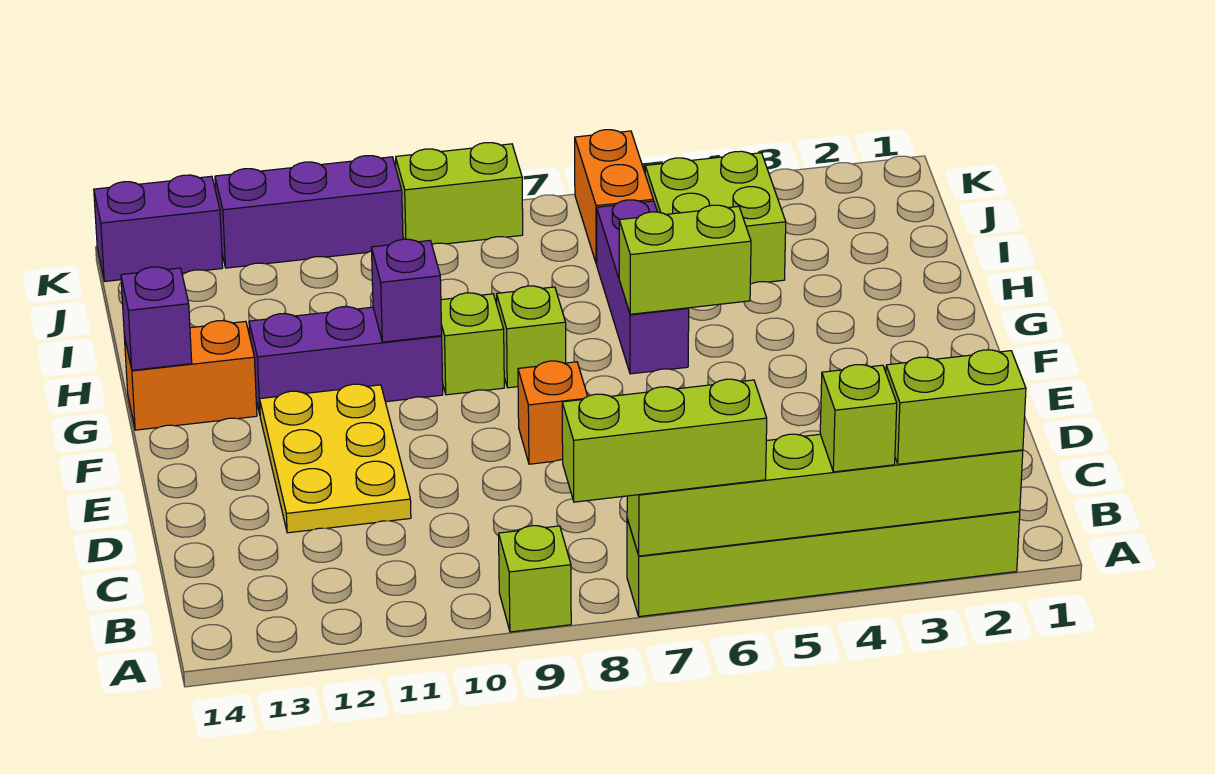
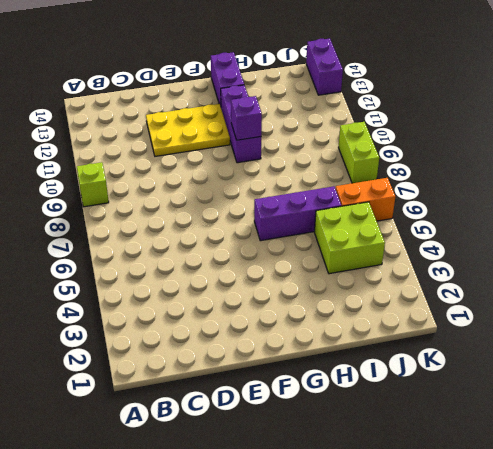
purple 1x2 brick [211,52,244,106] -> orange 1x2 brick [124,321,257,430]
none -> lime 1x6 brick [627,511,1020,617]
none -> orange 1x1 brick [518,361,588,464]
none -> lime 1x1 brick [497,286,566,388]

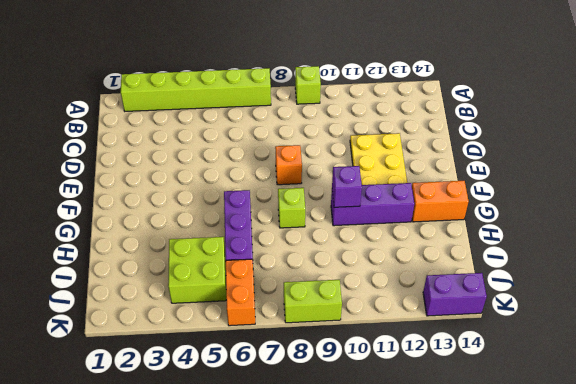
none -> lime 1x1 brick [441,293,504,395]
none -> purple 1x3 brick [215,156,403,268]
none -> lime 1x6 brick [627,434,1023,556]

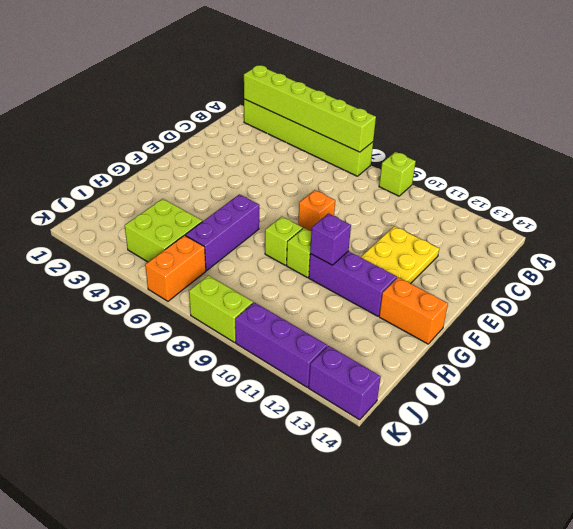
none -> lime 1x2 brick [619,205,751,314]
none -> purple 1x1 brick [121,267,192,370]
none -> lime 1x2 brick [886,350,1026,464]

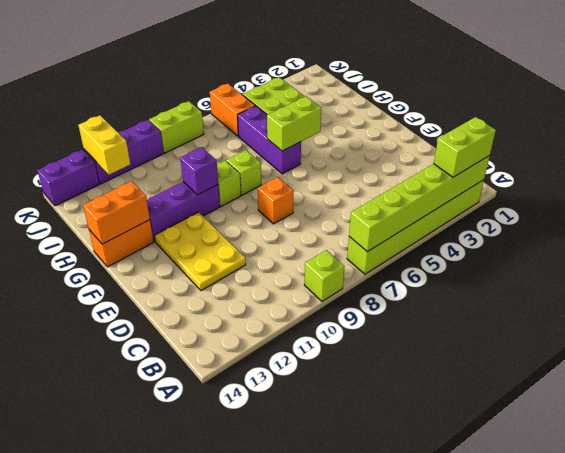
orange 1x2 brick [83,181,150,244] -> purple 1x1 brick [121,267,192,370]
yellow 1x2 brick [78,115,130,175] -> none
none -> lime 1x1 brick [820,365,897,472]
none -> lime 1x3 brick [562,379,767,502]

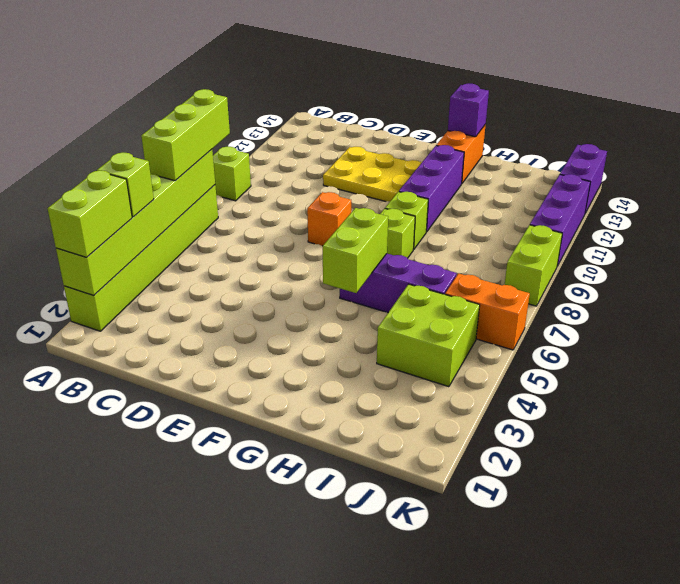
none -> purple 1x1 brick [371,239,442,342]

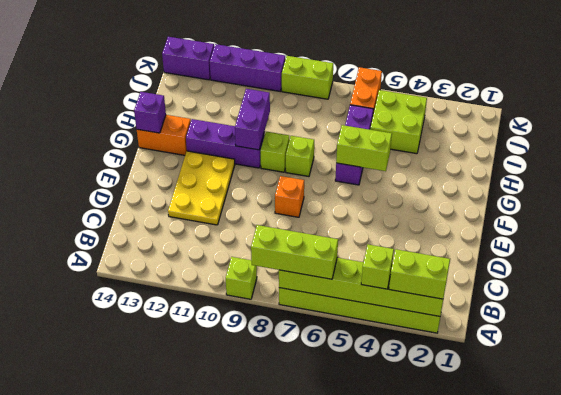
purple 1x2 brick [235,89,270,150] -> purple 1x1 brick [371,239,442,342]

